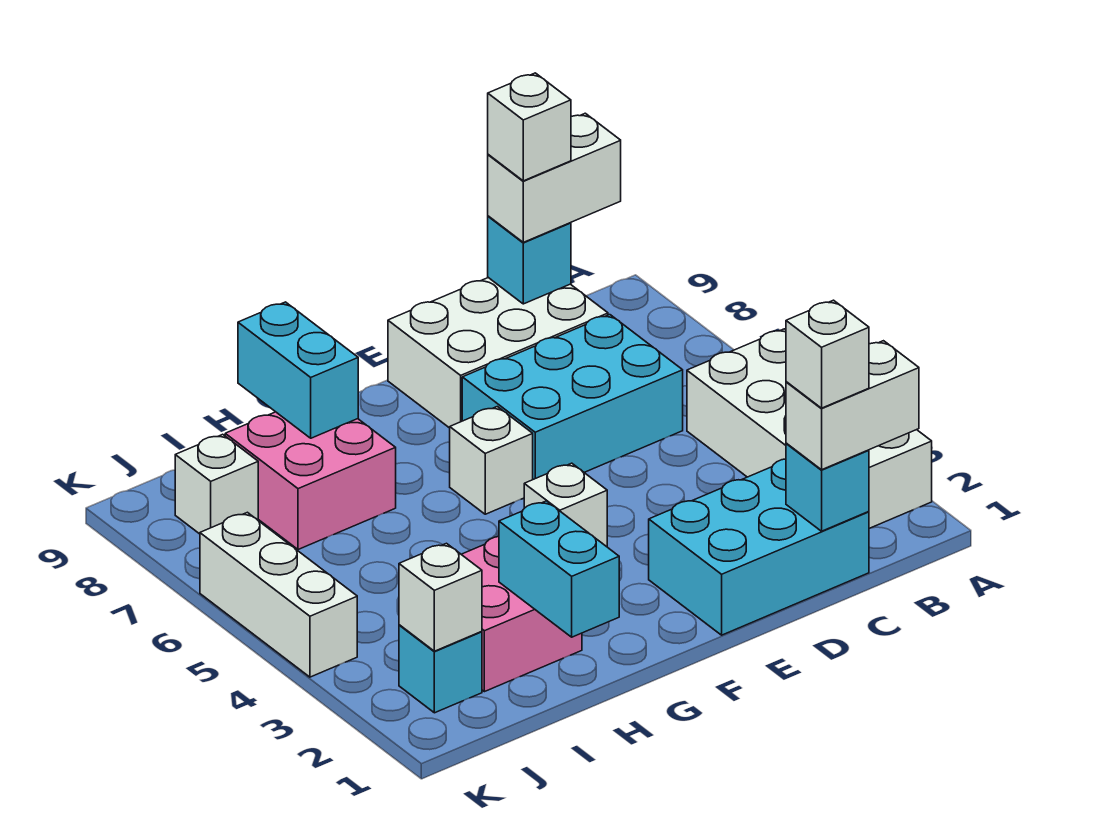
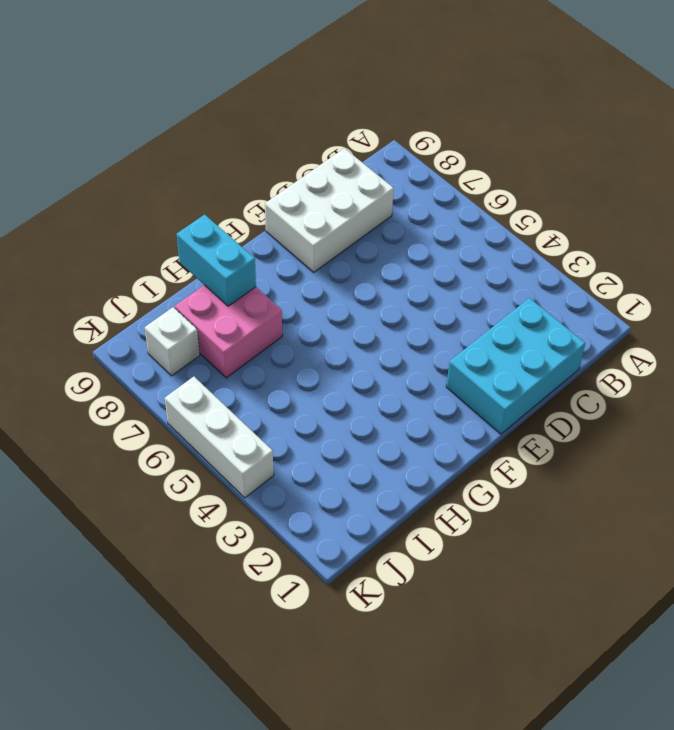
none -> white 2x4 brick [687,329,932,528]
none -> cyan 2x3 brick [462,315,683,479]
none -> white 1x1 brick [524,463,607,547]

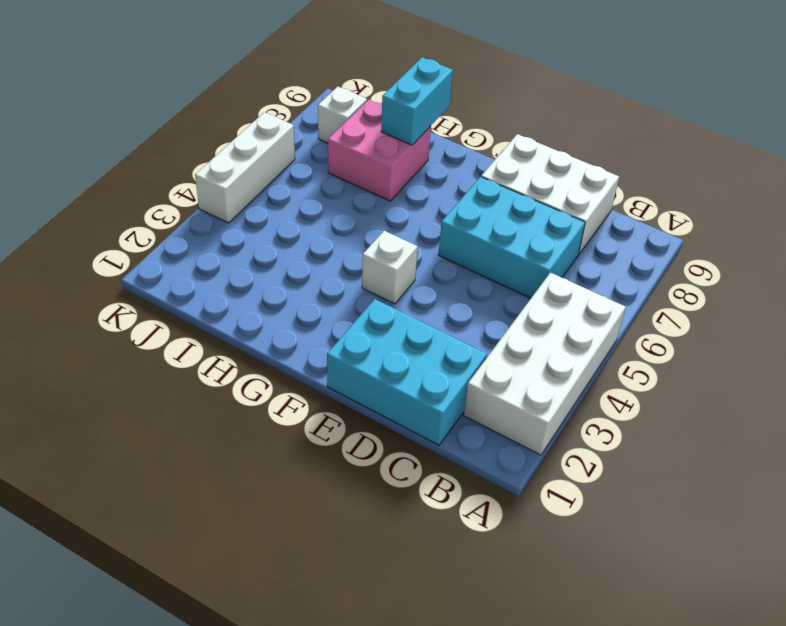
none -> white 1x1 brick [450,407,533,514]
none -> pink 2x2 brick [461,537,582,692]
none -> cyan 1x1 brick [399,625,482,713]

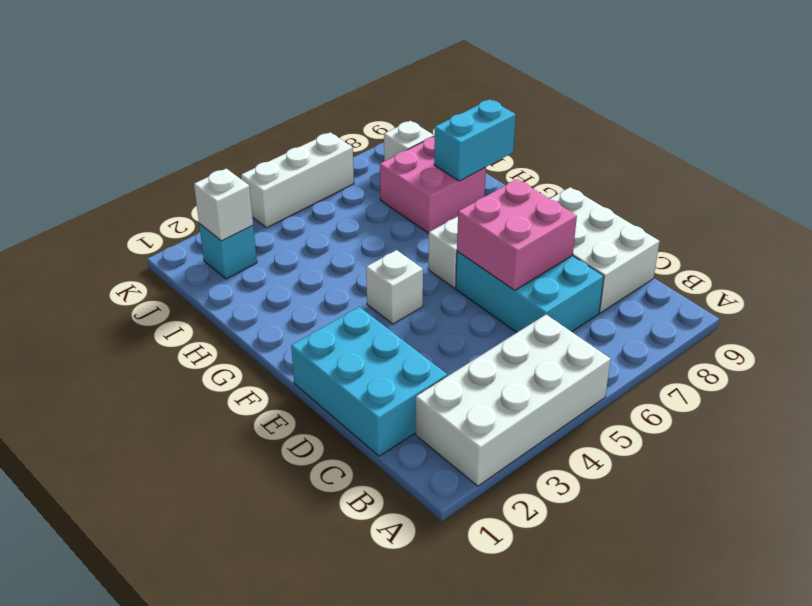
pink 2x2 brick [457,179,577,290] -> pink 2x2 brick moved to [461,537,582,692]
none -> cyan 1x1 brick [786,443,869,531]
none -> cyan 1x1 brick [488,216,571,304]
none -> cyan 1x2 brick [499,501,619,637]

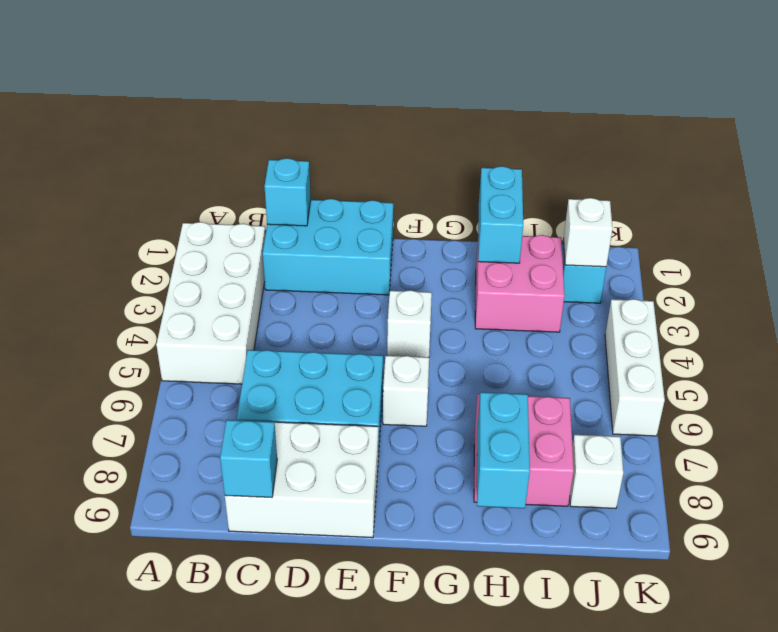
none -> white 1x2 brick [786,341,919,470]
none -> white 1x2 brick [488,113,621,242]
none -> white 1x1 brick [786,300,869,408]

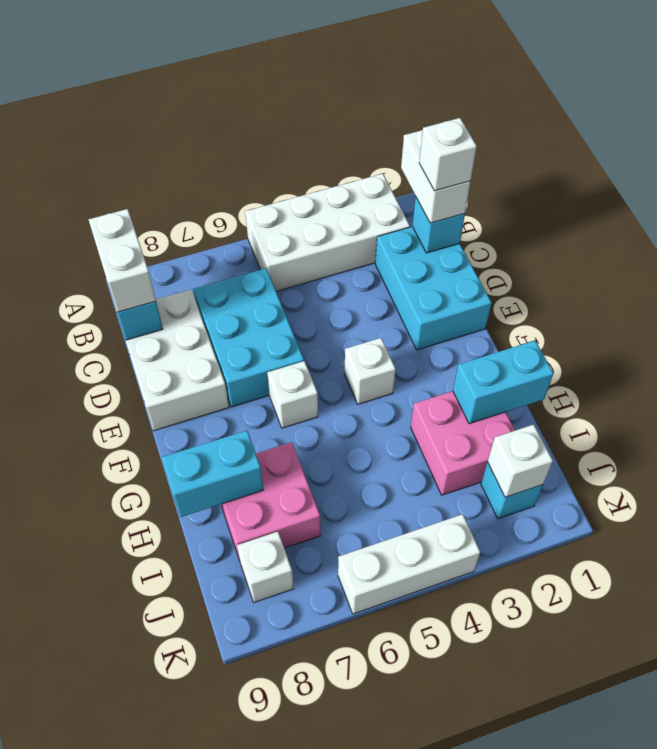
none -> white 1x1 brick [488,73,571,181]

